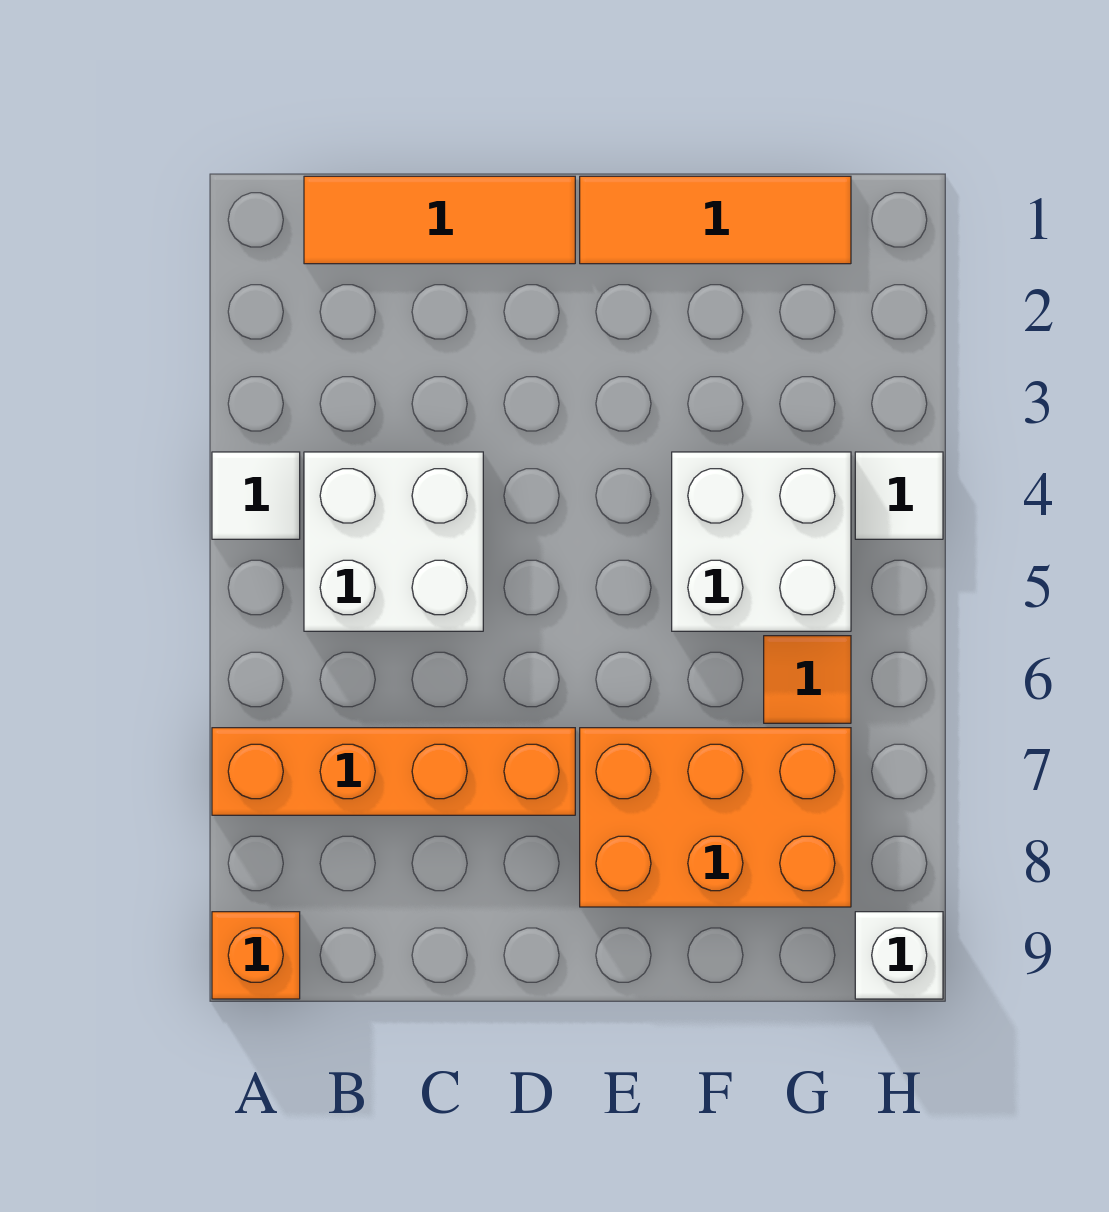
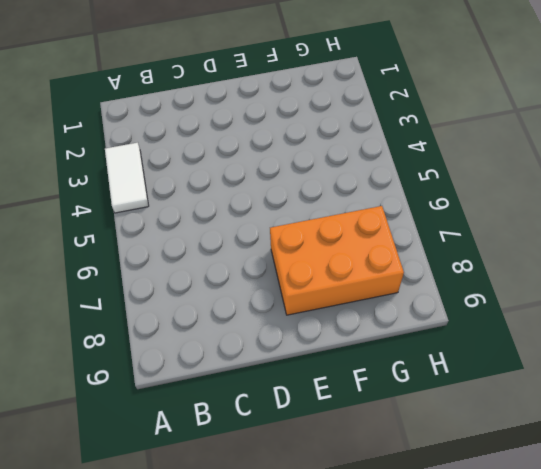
white 1x2 tile [105,143,149,213] -> white 1x1 tile [212,452,300,539]
none -> orange 1x4 brick [212,728,575,815]
none -> orange 1x1 brick [212,912,300,999]

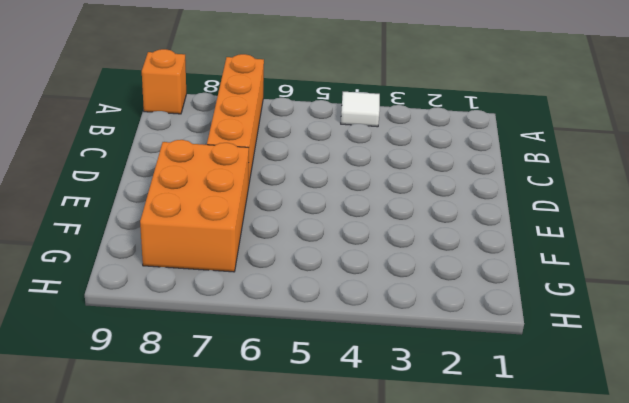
none -> orange 1x3 tile [304,176,575,264]
none -> white 2x2 brick [304,452,483,631]

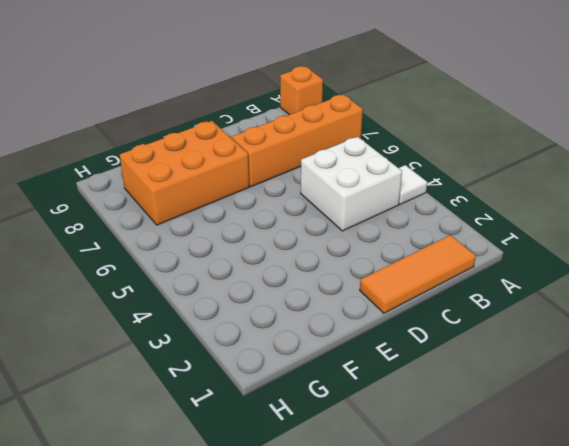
none -> orange 1x3 tile [580,176,851,264]
none -> white 2x2 brick [672,452,851,631]

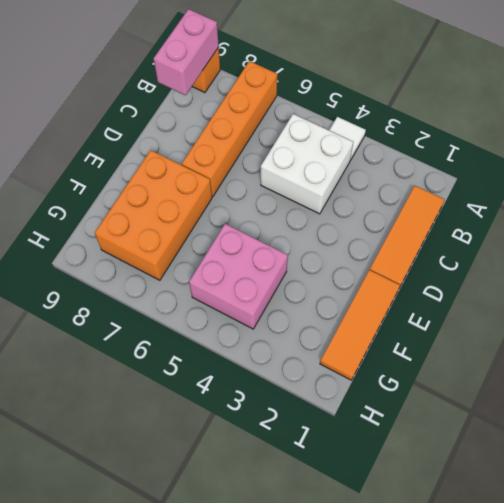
pink 1x2 brick [154,9,219,95] -> none
pink 2x2 brick [189,224,288,329] -> white 2x2 brick [672,452,851,631]
none -> orange 1x1 tile [764,636,851,723]
none -> white 1x1 tile [855,452,943,539]

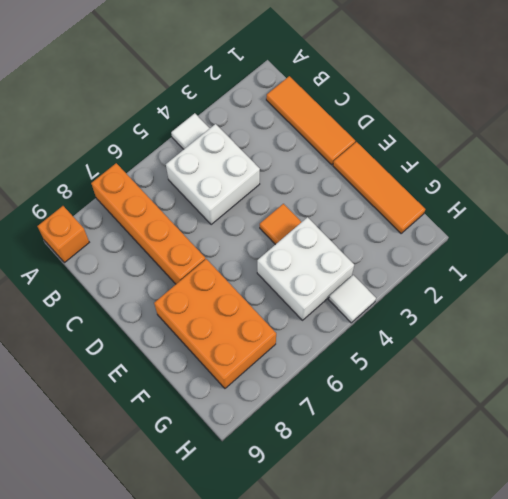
orange 1x1 tile [260,204,301,245] -> orange 1x1 tile moved to [764,636,851,723]
none -> white 1x1 brick [855,912,943,999]

